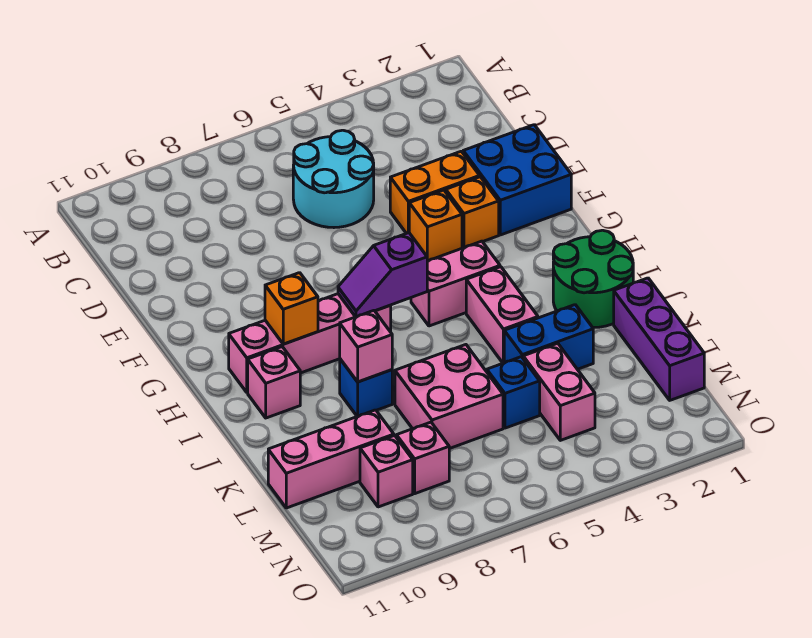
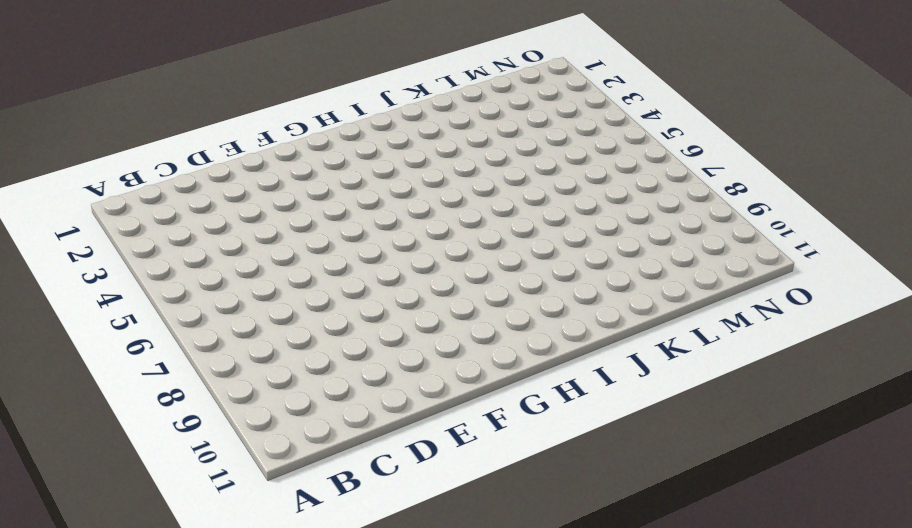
none -> cyan 2x2 round brick [293,130,374,228]
none -> blue 2x2 brick [463,125,571,235]
none -> orange 1x2 brick [390,151,480,234]

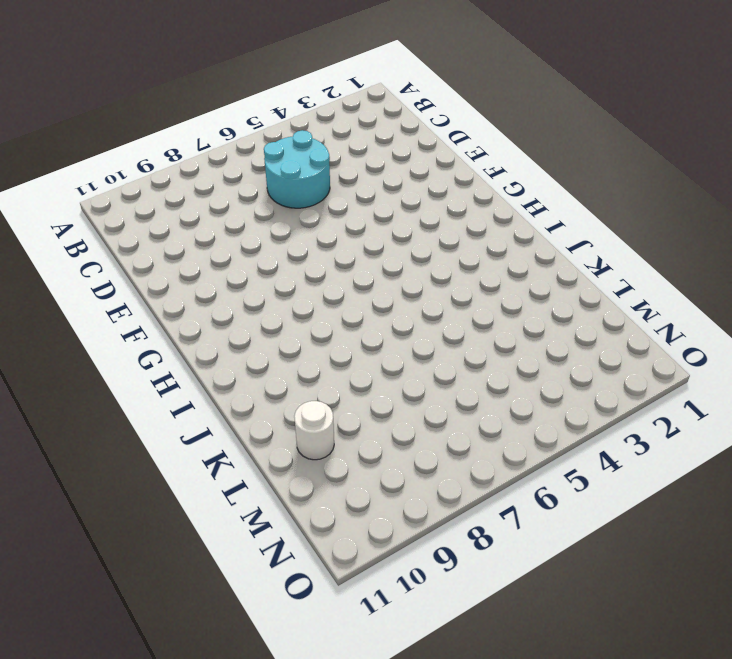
white 1x1 round brick [294,401,334,460] -> pink 1x3 brick [268,410,394,508]
none -> blue 2x2 brick [463,125,571,235]
none -> orange 1x2 brick [390,151,480,234]
none -> orange 1x1 brick [446,177,499,248]

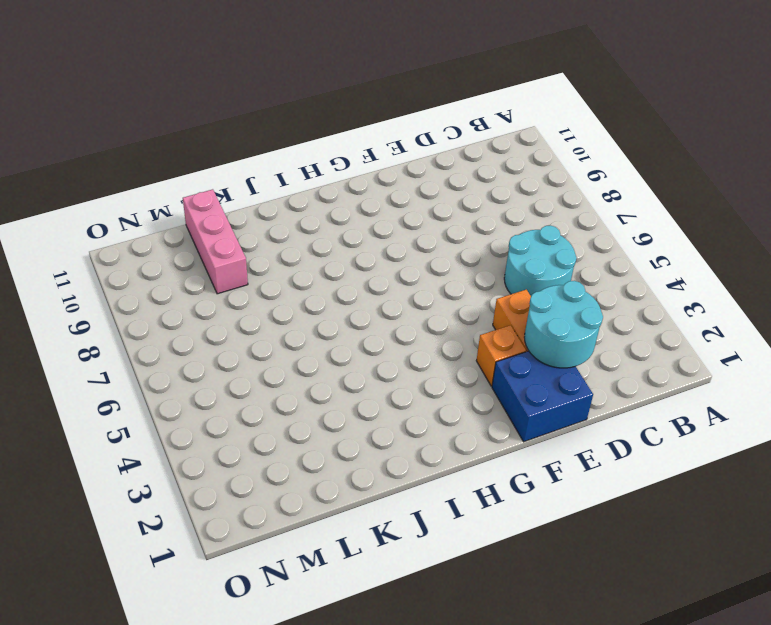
cyan 2x2 round brick [524,281,603,368] -> none
none -> orange 1x1 brick [409,190,462,261]
none -> pink 1x2 brick [411,241,500,326]
none -> pink 1x4 brick [229,294,391,392]

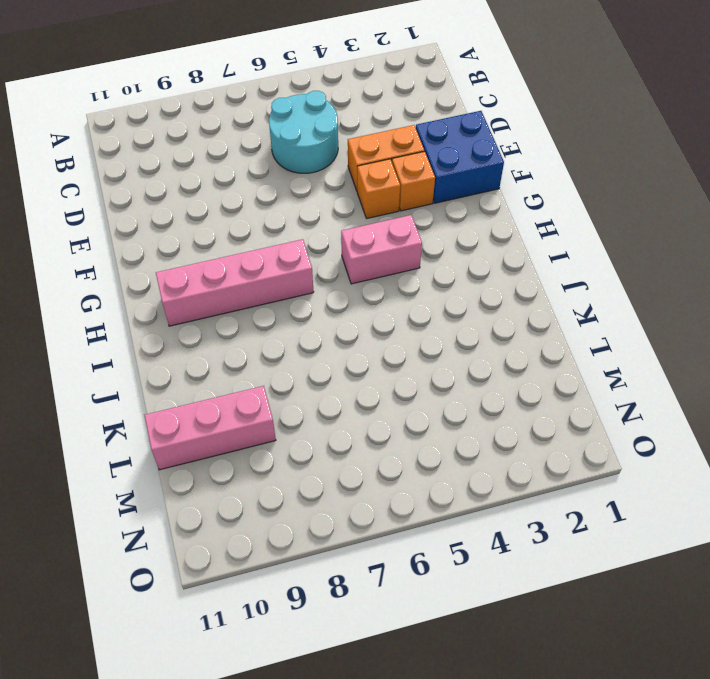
none -> green 2x2 round brick [553,230,633,328]
none -> pink 1x2 brick [466,267,538,363]
none -> pink 1x1 brick [248,347,300,418]

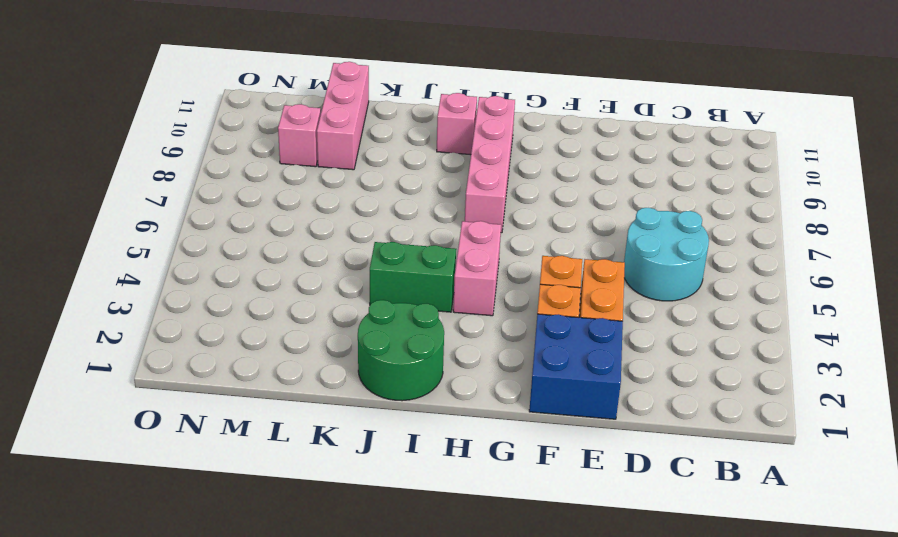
green 1x2 brick [370,242,456,312] -> pink 1x2 brick [466,267,538,363]
none -> blue 1x1 brick [340,359,392,416]
none -> purple 1x3 brick [614,278,704,400]
none -> blue 1x2 brick [504,305,593,369]

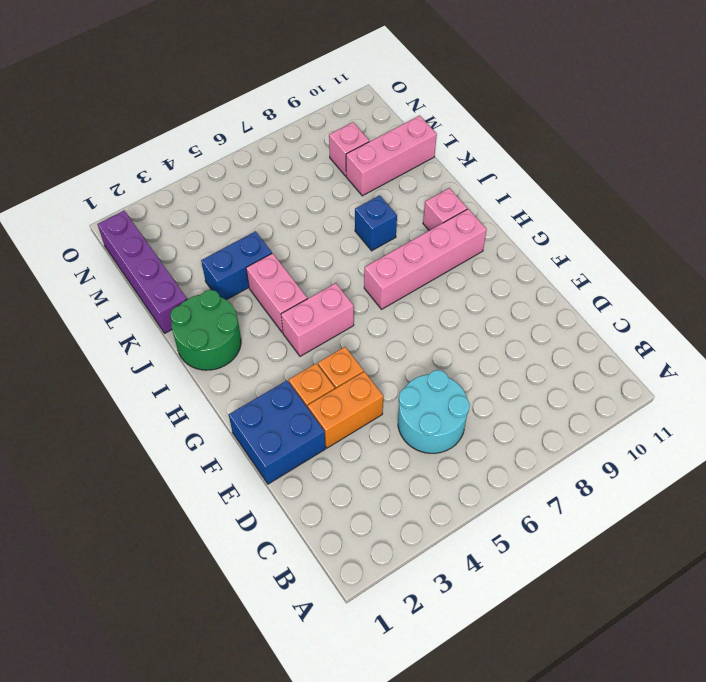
purple 1x4 brick [98,211,187,333] -> purple 1x3 brick [614,278,704,400]
none -> pink 2x2 brick [395,345,503,449]
none -> pink 1x2 brick [523,343,595,440]
none -> blue 1x1 brick [487,357,540,428]

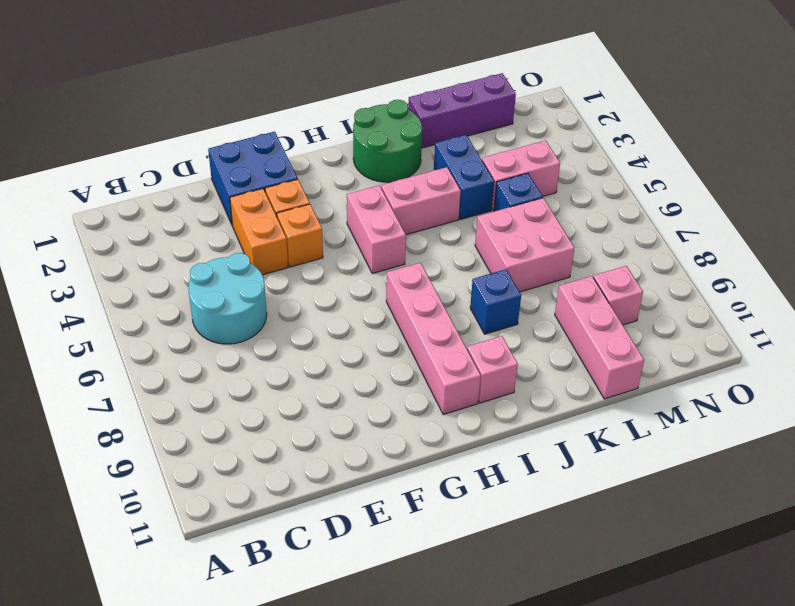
none -> pink 1x1 brick [396,422,449,494]
none -> purple 1x2 slope [338,233,427,317]
none -> orange 1x1 brick [265,273,318,344]

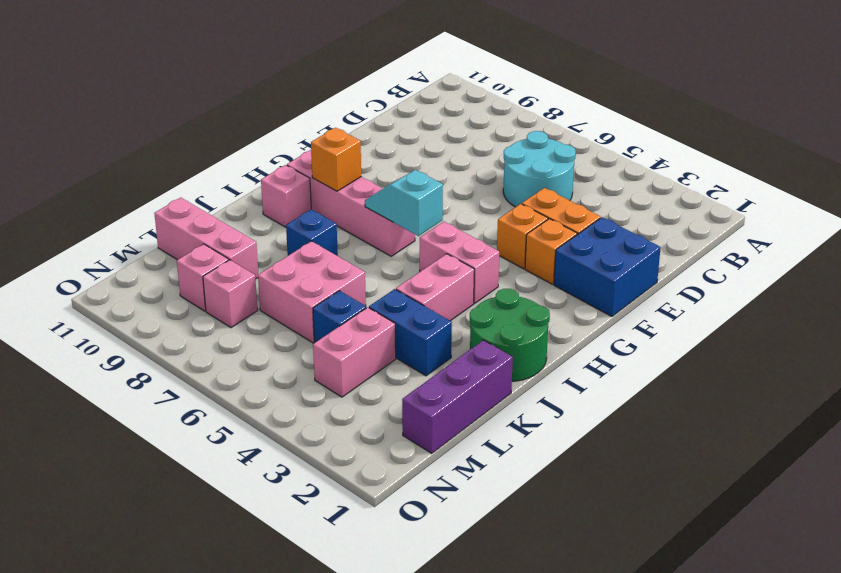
cyan 1x2 slope [365,170,443,236] -> purple 1x2 slope [338,233,427,317]
none -> pink 1x1 brick [340,311,392,382]

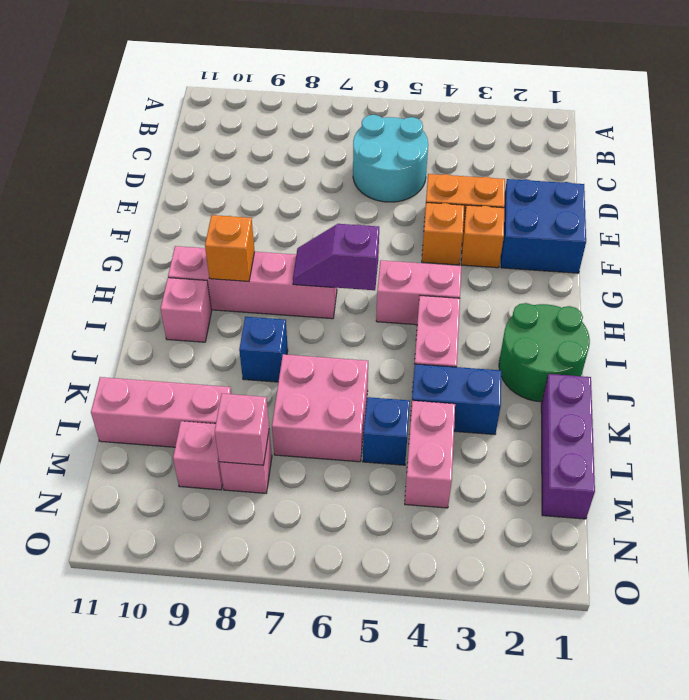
pink 1x1 brick [215,394,269,465] -> pink 1x1 brick moved to [340,311,392,382]

